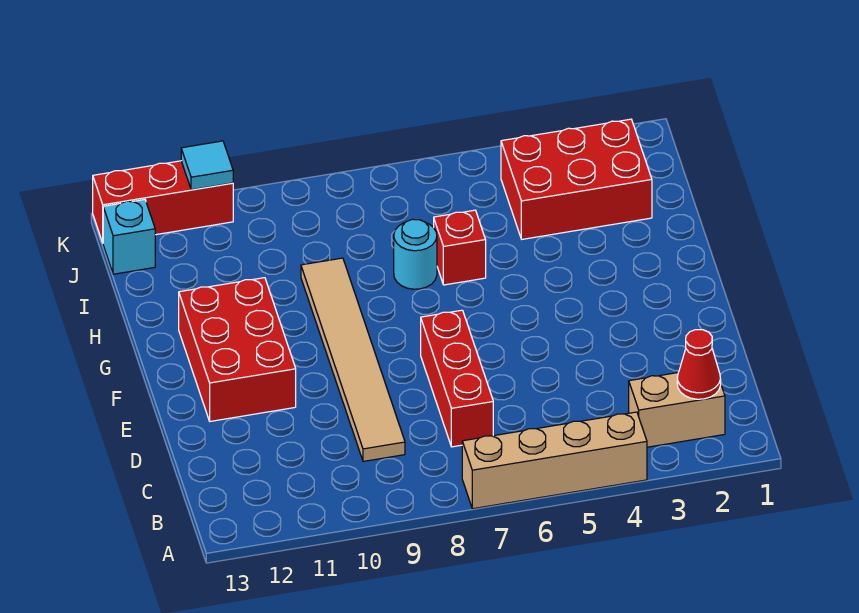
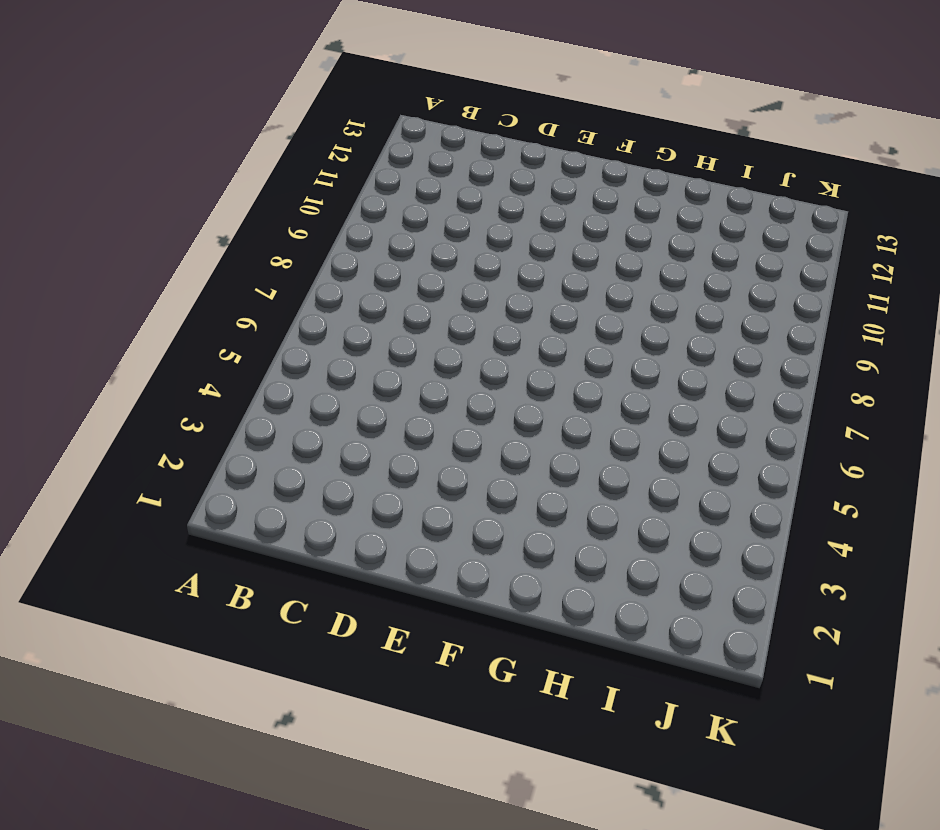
none -> tan 1x4 brick [462,412,647,509]
none -> tan 1x2 brick [629,373,725,447]
none -> red 1x3 brick [421,310,493,447]

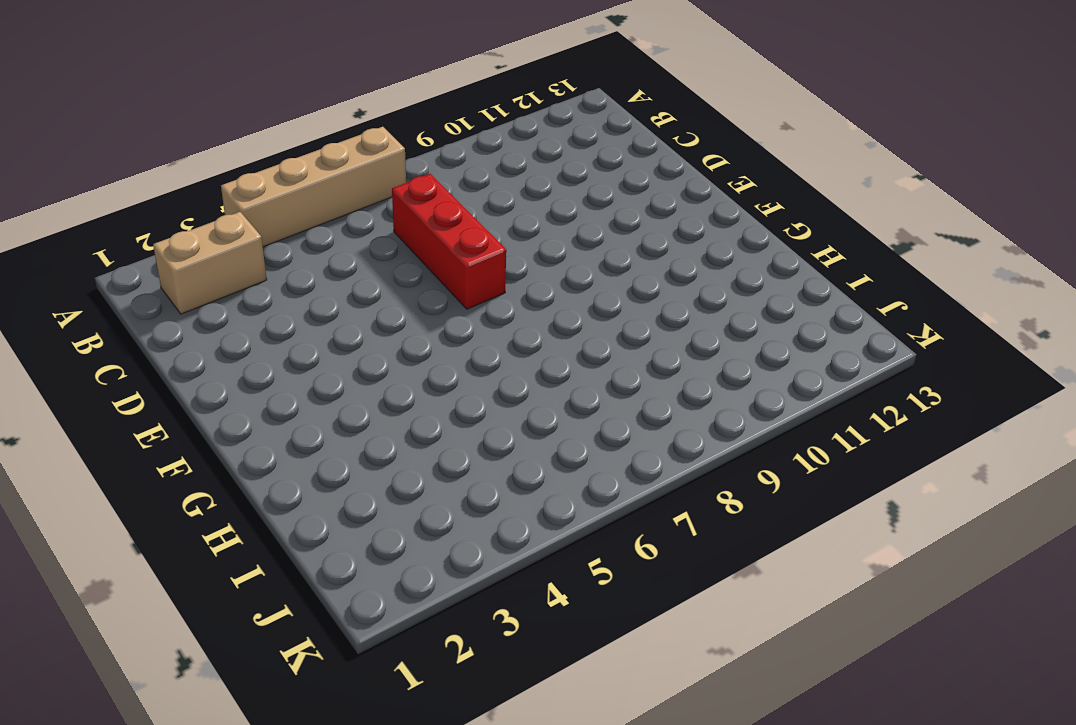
none -> tan 1x6 tile [301,258,405,461]
none -> red 2x3 brick [179,278,296,421]
none -> red 1x1 brick [434,210,486,285]

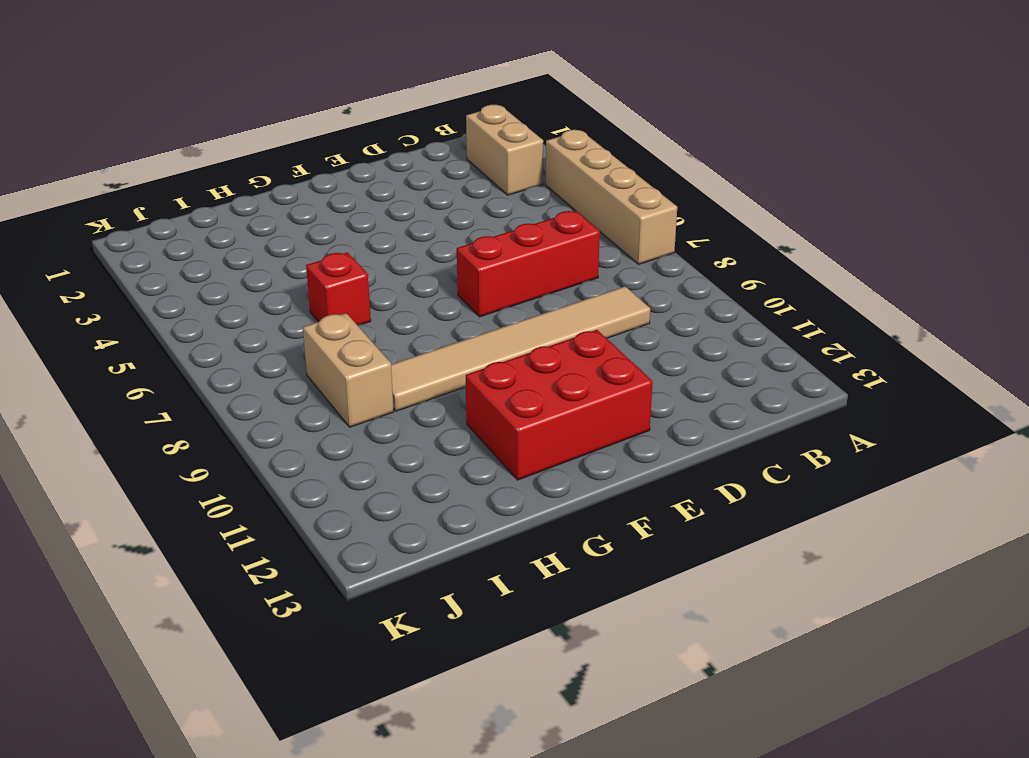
tan 1x2 brick [303,313,394,427] -> none
none -> cyan 1x1 round brick [394,219,437,289]
none -> red 2x3 brick [501,119,652,239]
none -> cyan 1x1 brick [103,200,155,274]

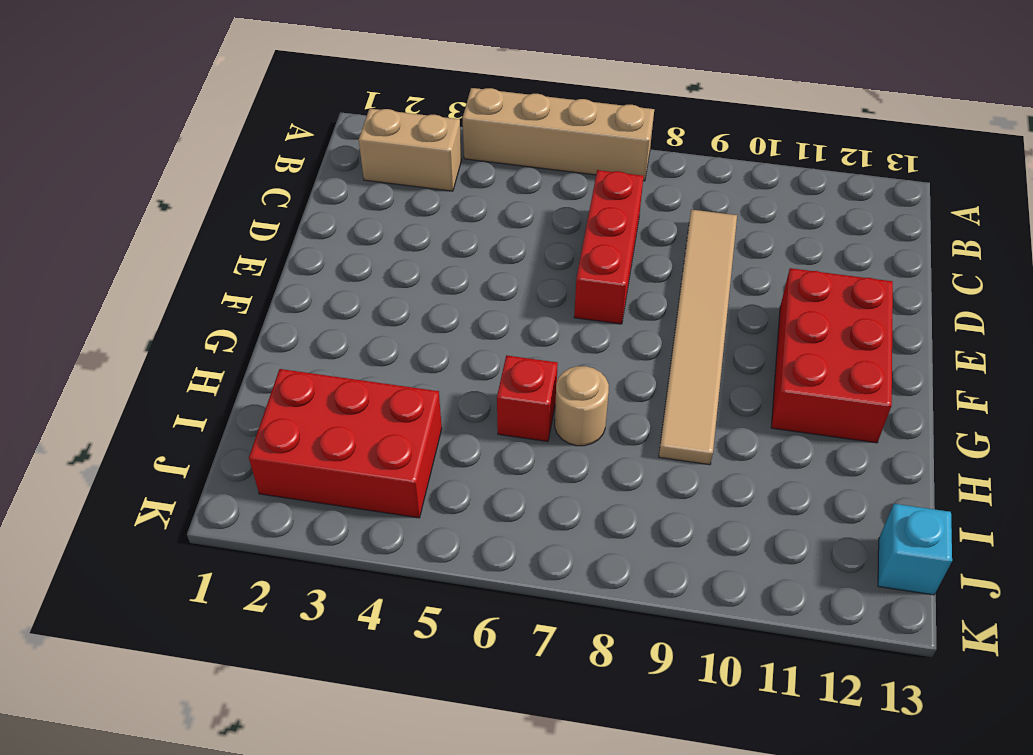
tan 1x1 round brick [555,366,609,446] -> cyan 1x1 round brick [394,219,437,289]
none -> red 1x3 brick [93,161,233,242]
none -> red 1x1 cone [677,330,721,399]
none -> cyan 1x1 tile [181,141,233,190]

